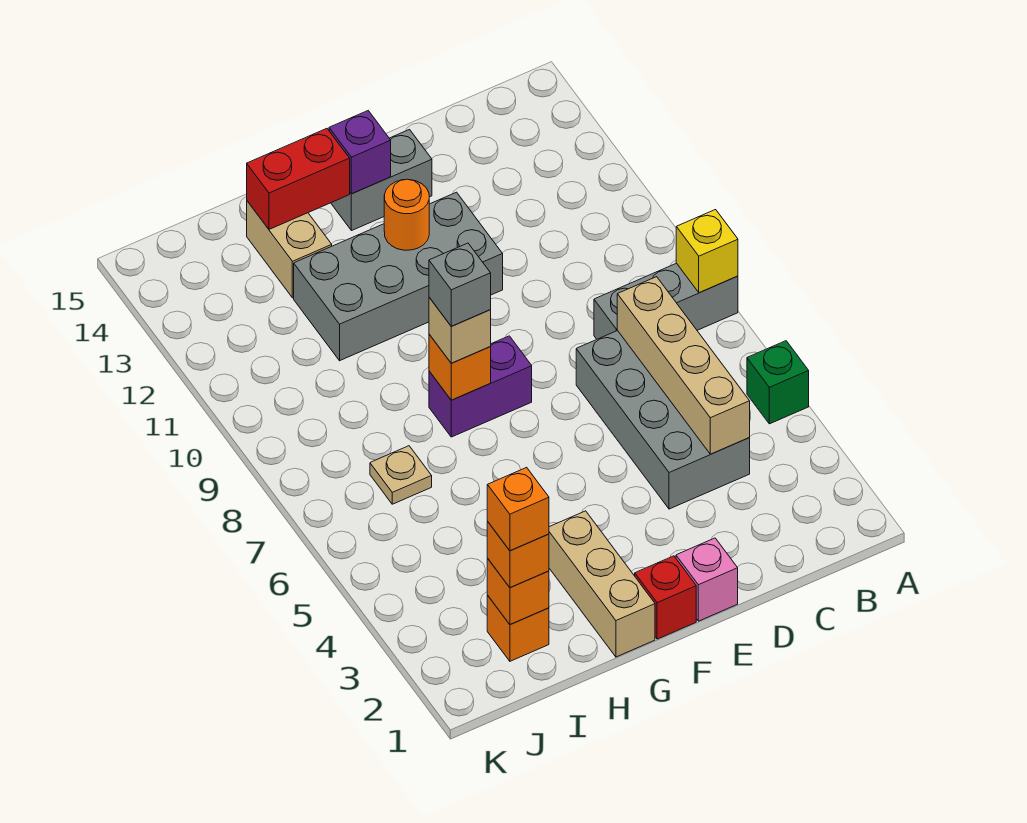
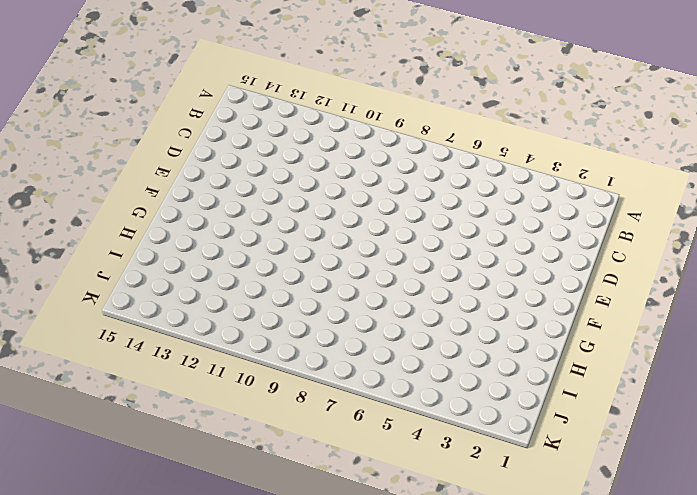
none -> green 1x1 brick [747,341,809,424]
none -> grey 1x3 brick [594,263,738,339]
none -> grey 2x4 brick [576,331,750,509]

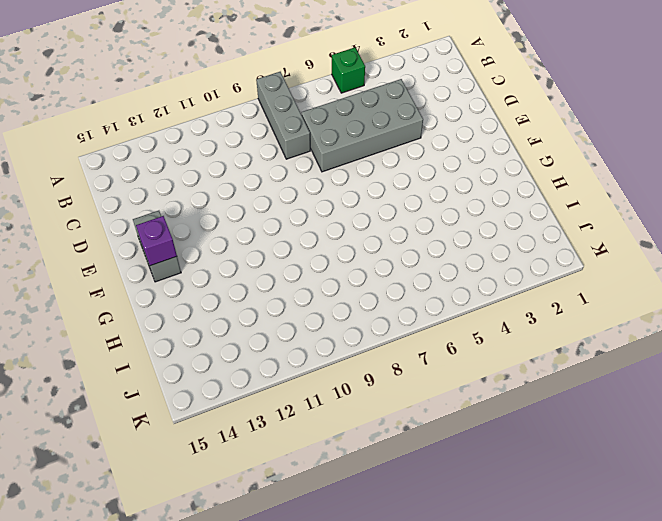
none -> pink 1x1 brick [676,538,738,621]
none -> grey 2x4 brick [294,192,503,361]
none -> red 1x1 brick [635,556,696,639]

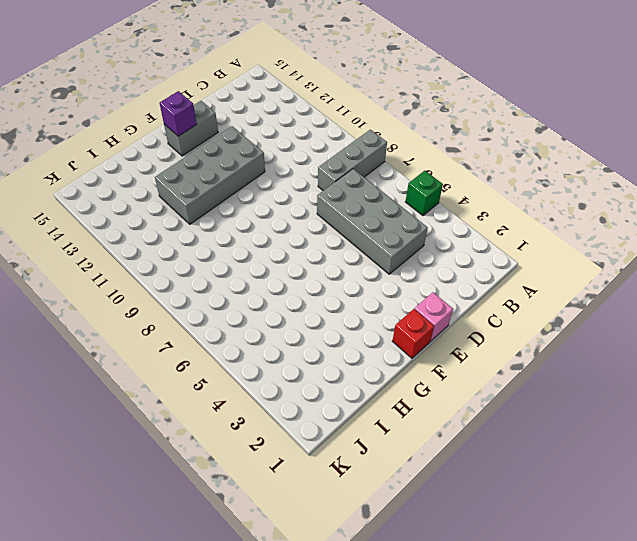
none -> purple 1x2 brick [429,336,532,437]
none -> tan 1x3 brick [549,511,655,657]
none -> tan 1x2 brick [247,201,332,298]

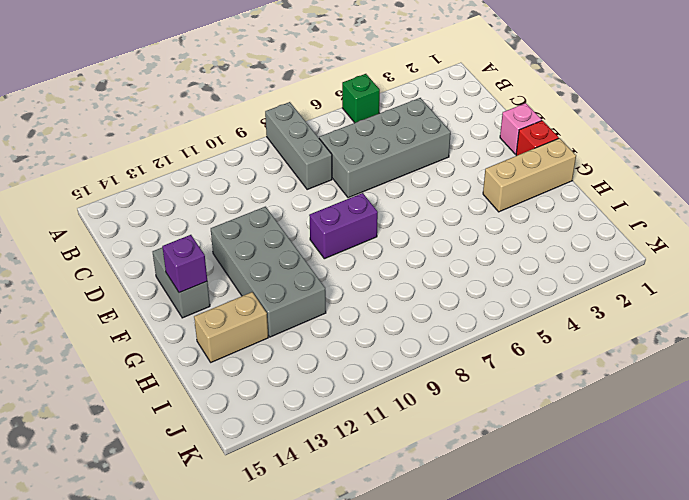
purple 1x2 brick [309,193,378,259] -> purple 1x2 brick turned to [429,336,532,437]
none -> orange 1x1 brick [487,595,549,661]
none -> tan 1x1 plate [370,446,432,504]
none -> yellow 1x1 brick [676,210,738,293]

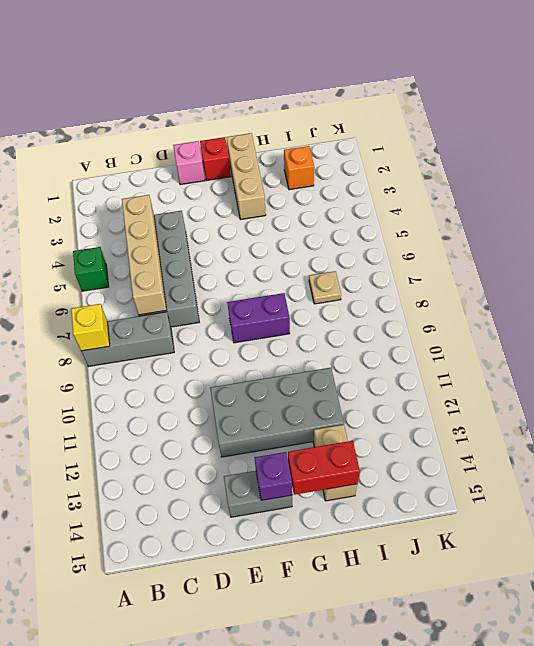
none -> orange 1x1 round brick [384,179,429,250]
none -> orange 1x1 brick [429,334,491,400]
none -> orange 1x1 brick [487,559,549,625]

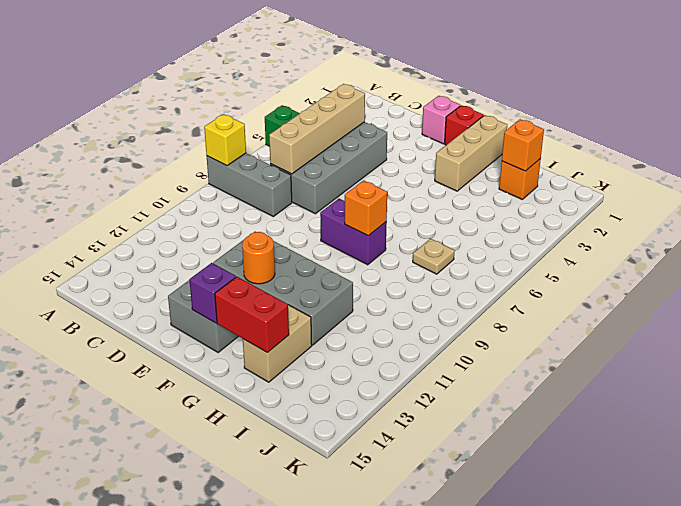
none -> tan 1x1 brick [429,297,491,363]
none -> orange 1x1 brick [487,522,549,587]
none -> grey 1x1 brick [429,243,491,326]

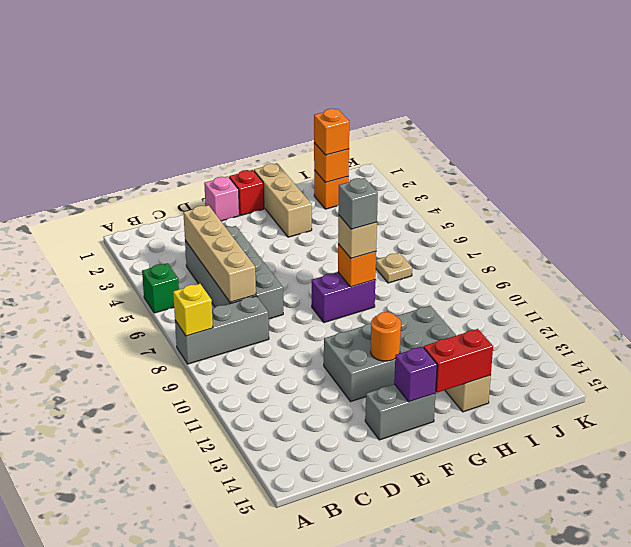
none -> orange 1x1 brick [487,467,549,551]

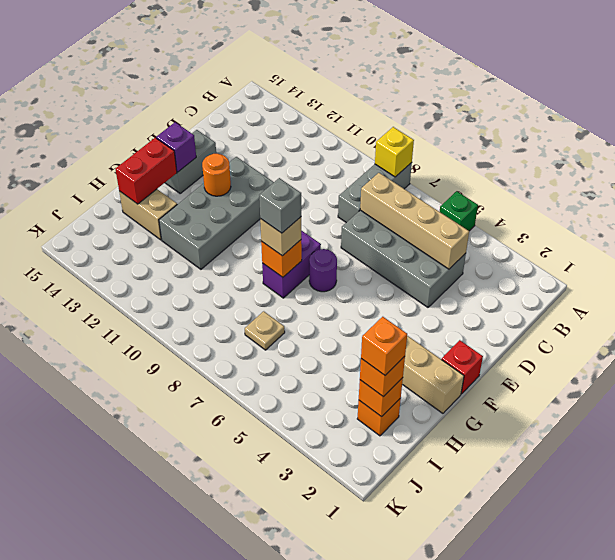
purple 1x1 round brick [309,249,337,292] -> none
none -> pink 1x1 brick [676,538,738,621]

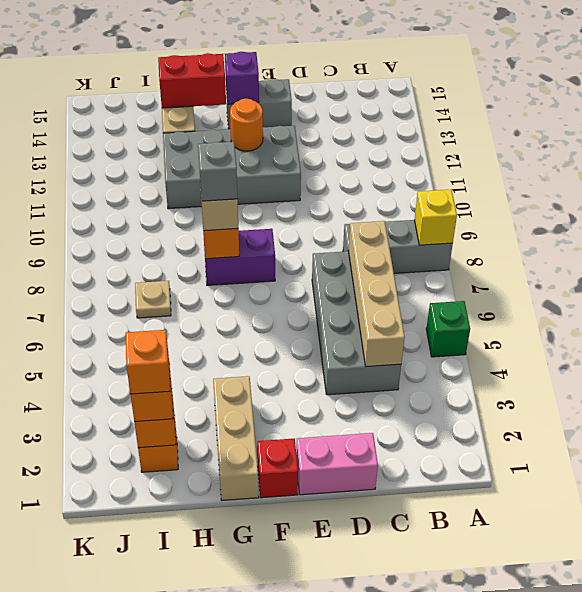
pink 1x2 brick [296,433,378,495] -> pink 1x1 brick [676,538,738,621]

